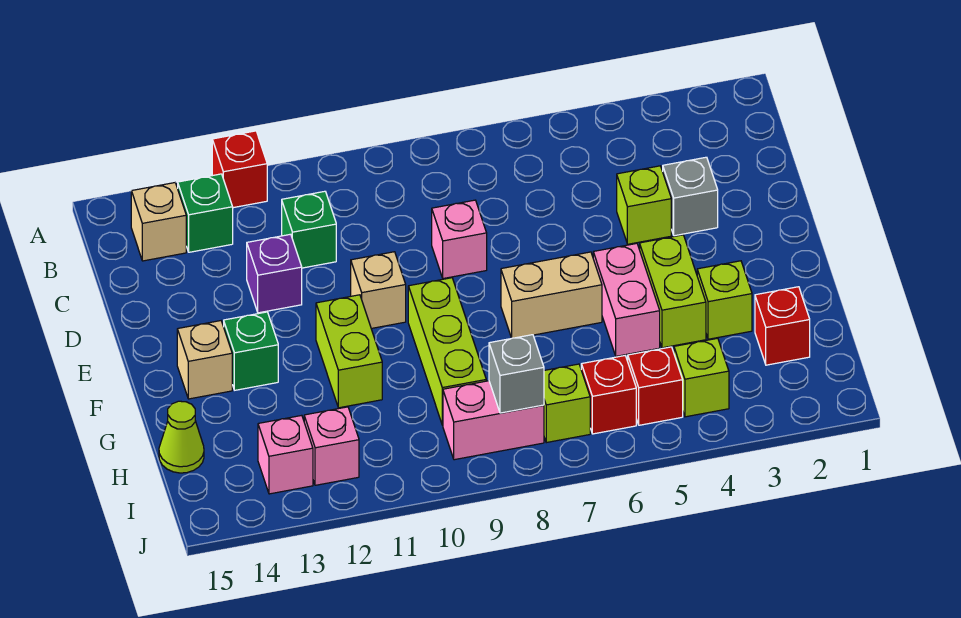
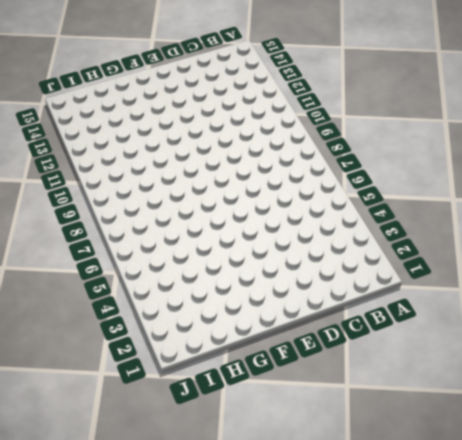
none -> red 1x1 brick [212,131,267,208]
none -> green 1x1 brick [178,174,233,252]
none -> tan 1x1 brick [131,183,186,261]

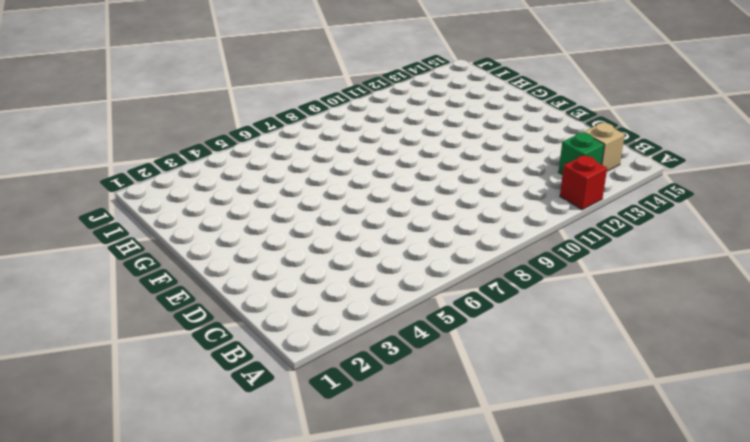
none -> green 1x1 brick [282,191,336,268]
none -> grey 1x1 brick [663,157,718,236]
none -> lime 1x1 brick [617,166,671,244]

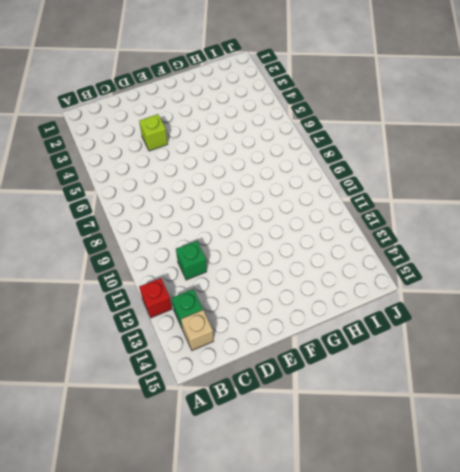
none -> grey 1x1 brick [663,157,718,236]
none -> pink 1x1 brick [432,200,487,279]
none -> purple 1x1 brick [247,234,302,313]

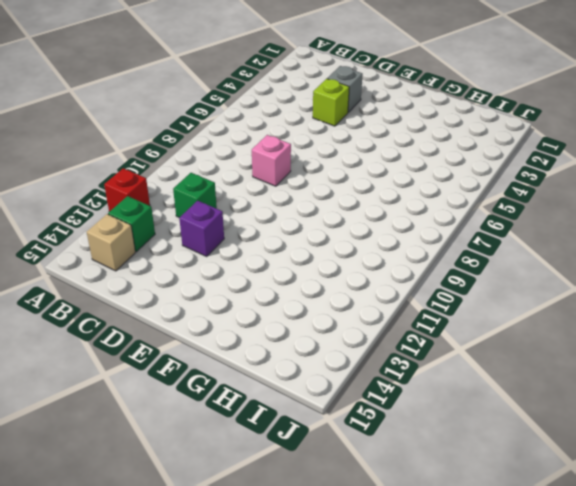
none -> tan 1x1 brick [351,252,406,329]
none -> lime 1x2 brick [640,235,706,348]
none -> pink 1x2 brick [593,243,660,356]

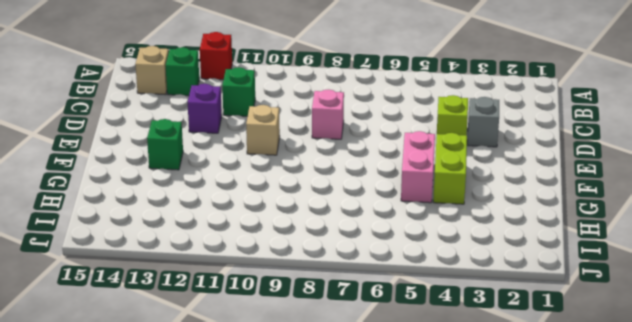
none -> tan 1x2 brick [501,252,602,338]
none -> lime 1x3 brick [408,278,486,425]
none -> lime 1x2 brick [316,295,382,408]

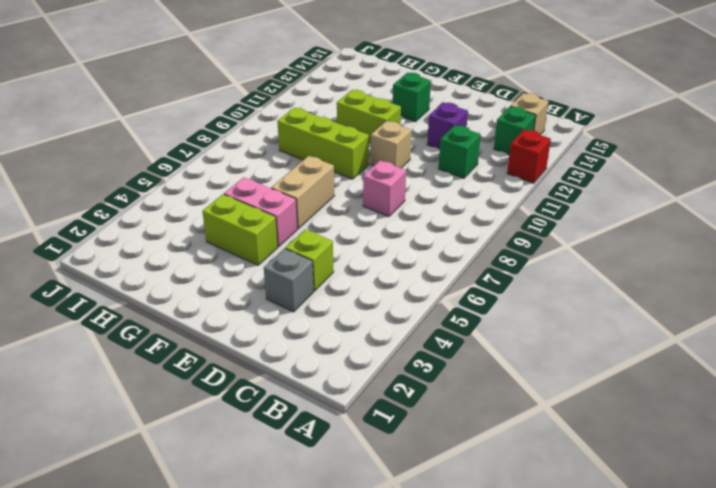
none -> tan 1x1 brick [177,321,232,399]
none -> lime 1x1 brick [697,261,752,339]
none -> red 1x1 brick [755,287,810,365]

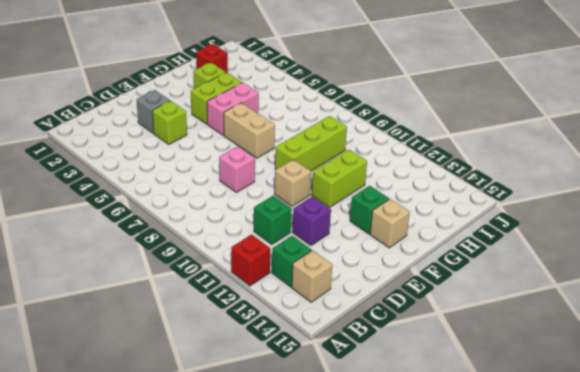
none -> lime 1x1 cone [159,401,204,473]
none -> lime 1x1 brick [674,338,729,417]
none -> red 1x1 brick [628,347,683,425]

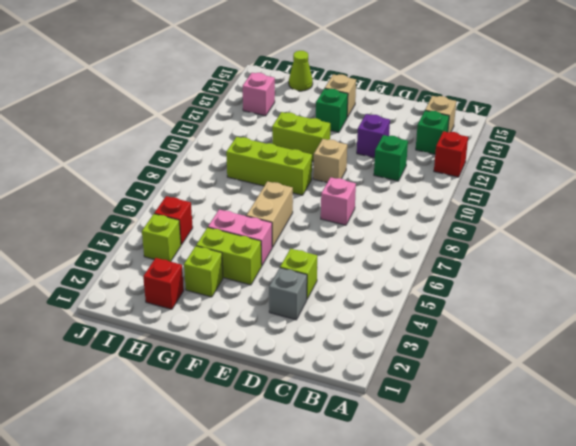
none -> red 1x1 brick [581,356,636,434]
none -> lime 1x1 brick [544,364,590,443]
none -> pink 1x2 brick [443,381,544,460]

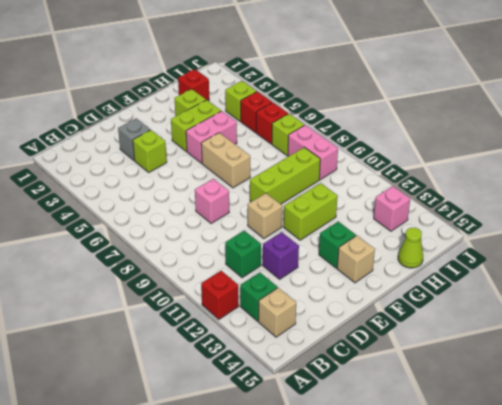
none -> pink 1x1 brick [304,407,359,485]
none -> grey 1x1 brick [489,335,544,413]

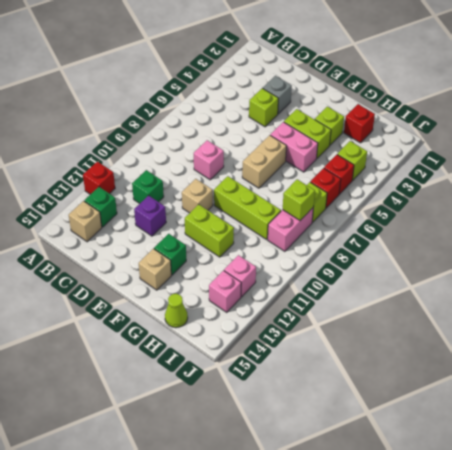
lime 1x1 brick [283,179,315,220] -> grey 1x1 brick [489,335,544,413]

